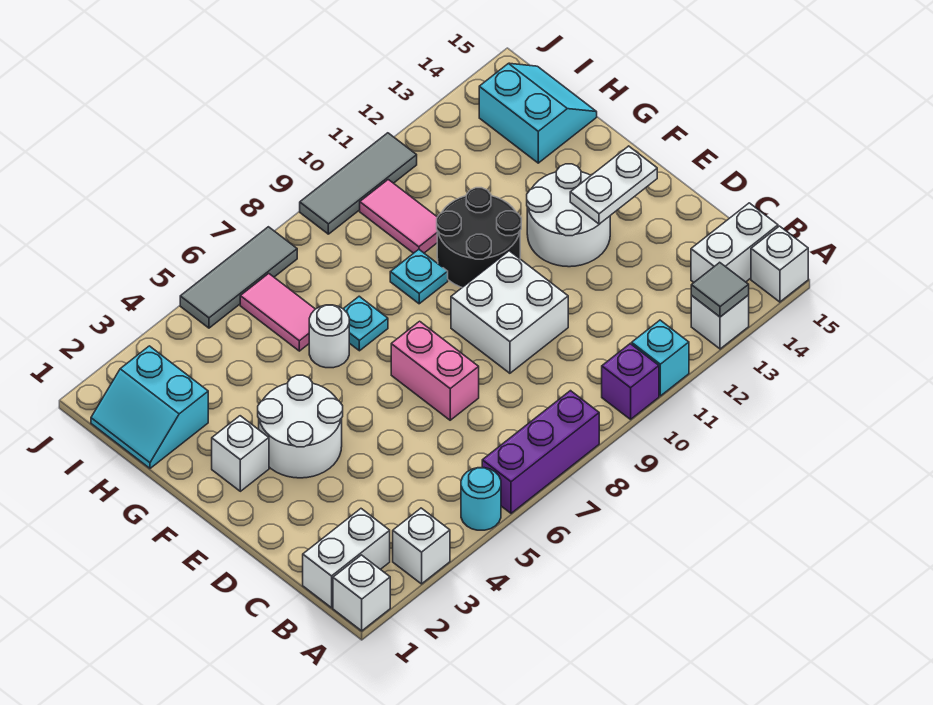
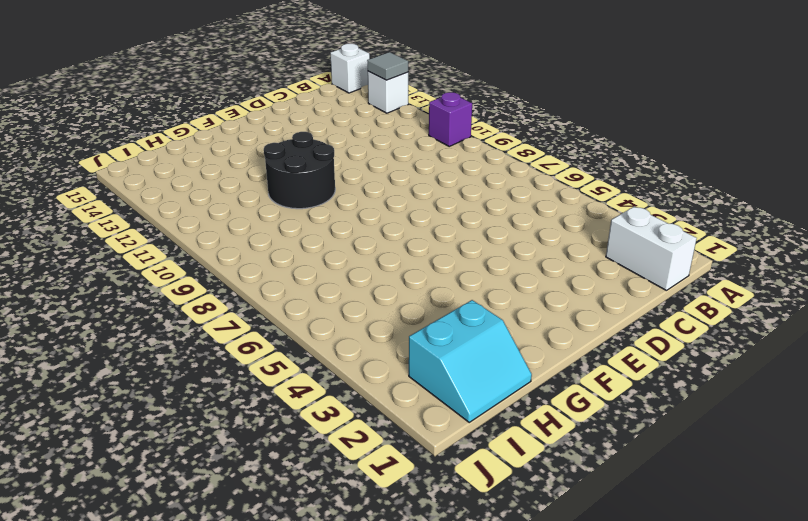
none -> white 1x1 brick [333,555,390,631]
none -> white 1x1 brick [393,508,450,584]
none -> cyan 1x1 round brick [461,468,501,530]

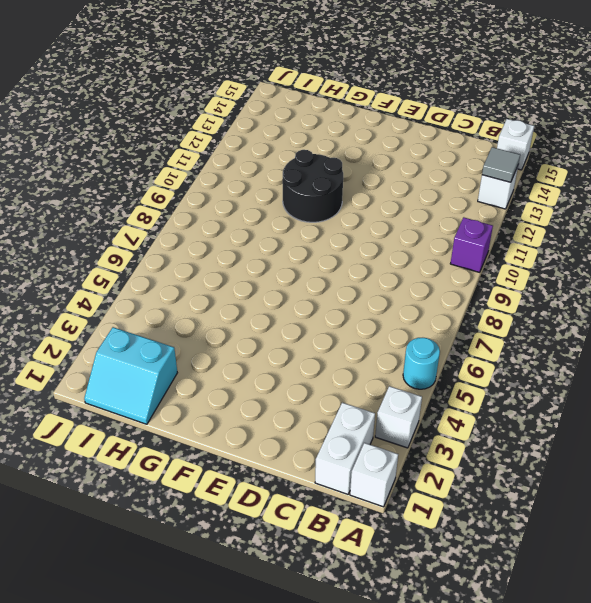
none -> purple 1x3 brick [482,391,599,513]
none -> cyan 1x1 brick [632,320,689,396]
none -> white 1x2 brick [691,203,778,282]

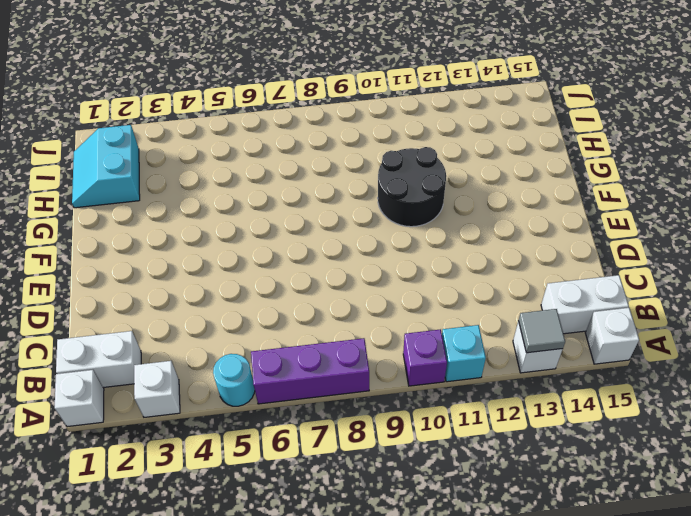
none -> pink 1x2 brick [391,321,479,420]
none -> white 2x2 brick [451,251,568,373]
none -> white 2x2 round brick [258,375,343,478]

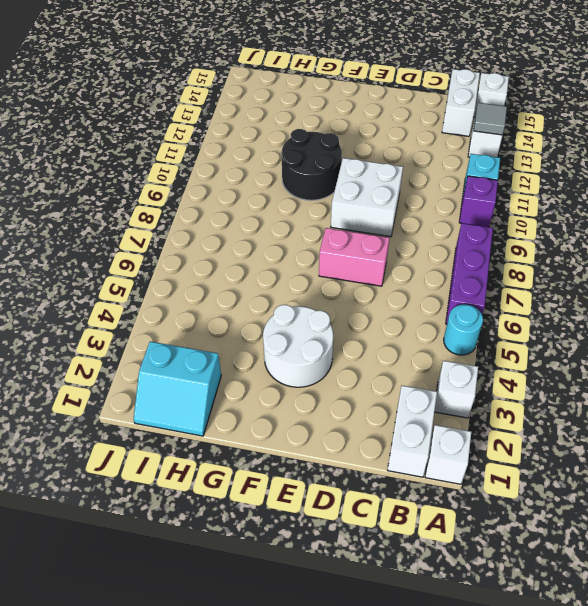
none -> white 2x2 round brick [527,164,610,267]
none -> white 1x1 brick [212,416,269,491]
none -> white 1x1 round brick [309,305,349,368]

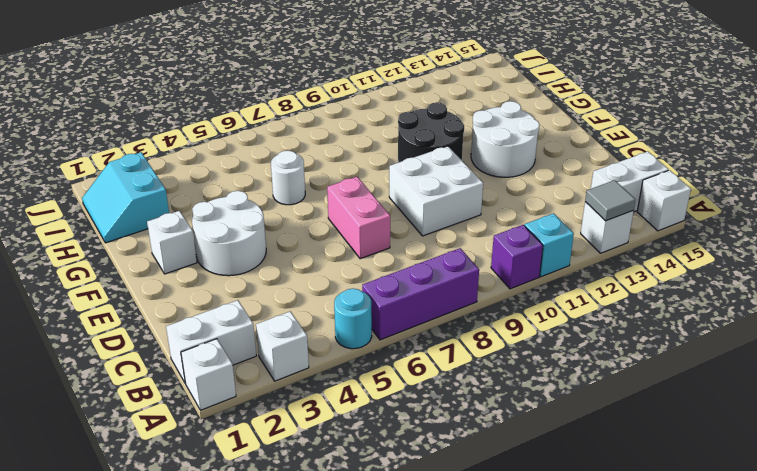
none -> cyan 1x1 plate [343,296,388,351]
none -> cyan 1x1 plate [390,249,448,304]
none -> pink 1x2 tile [240,273,315,351]

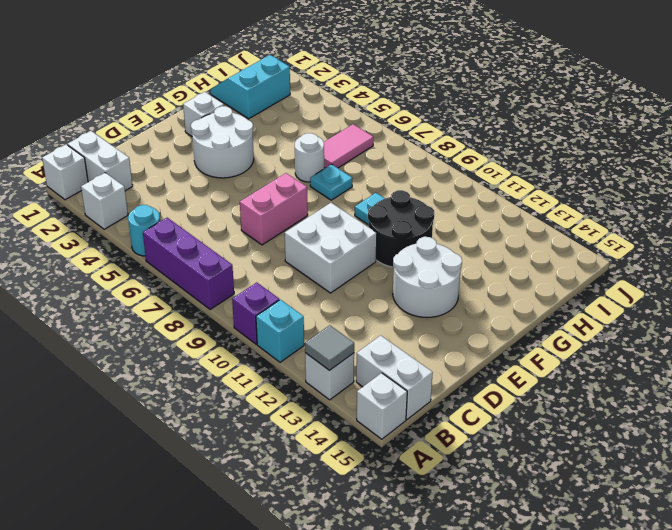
none -> pink 1x2 tile [360,180,437,253]
none -> cyan 2x2 slope [479,63,597,163]
none -> grey 1x3 tile [180,227,297,328]

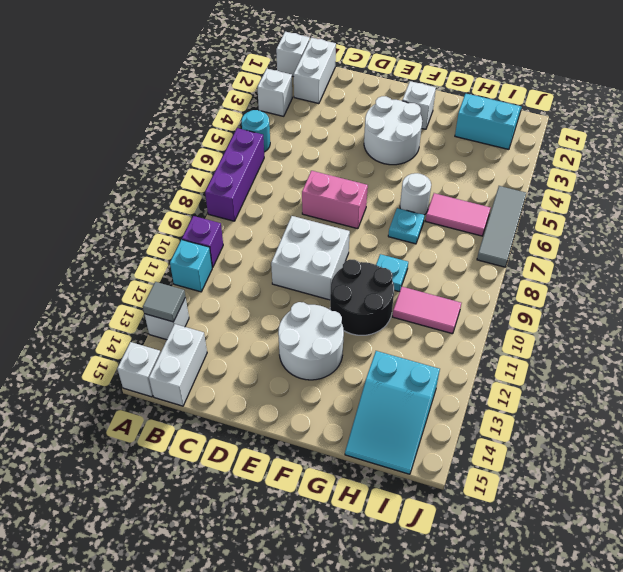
cyan 2x3 slope [345,351,440,474] -> cyan 2x2 slope [479,63,597,163]
none -> grey 1x3 tile [300,133,417,234]
none -> white 1x2 plate [570,146,657,224]

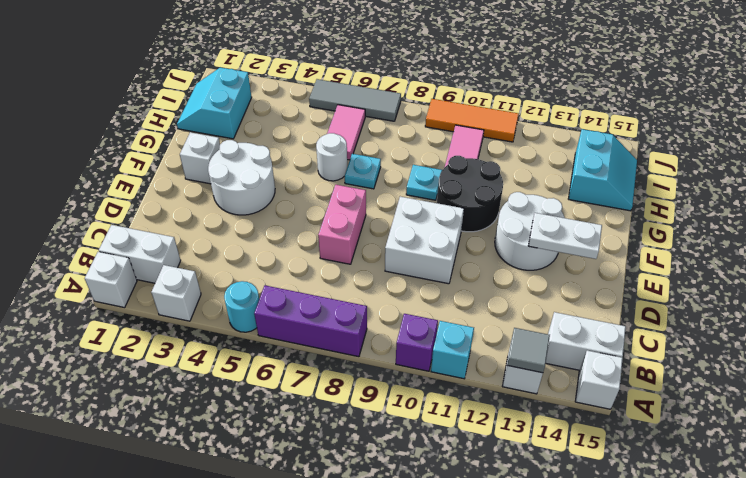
orange 1x3 tile [425,99,519,142] -> grey 1x3 tile [300,133,417,234]

